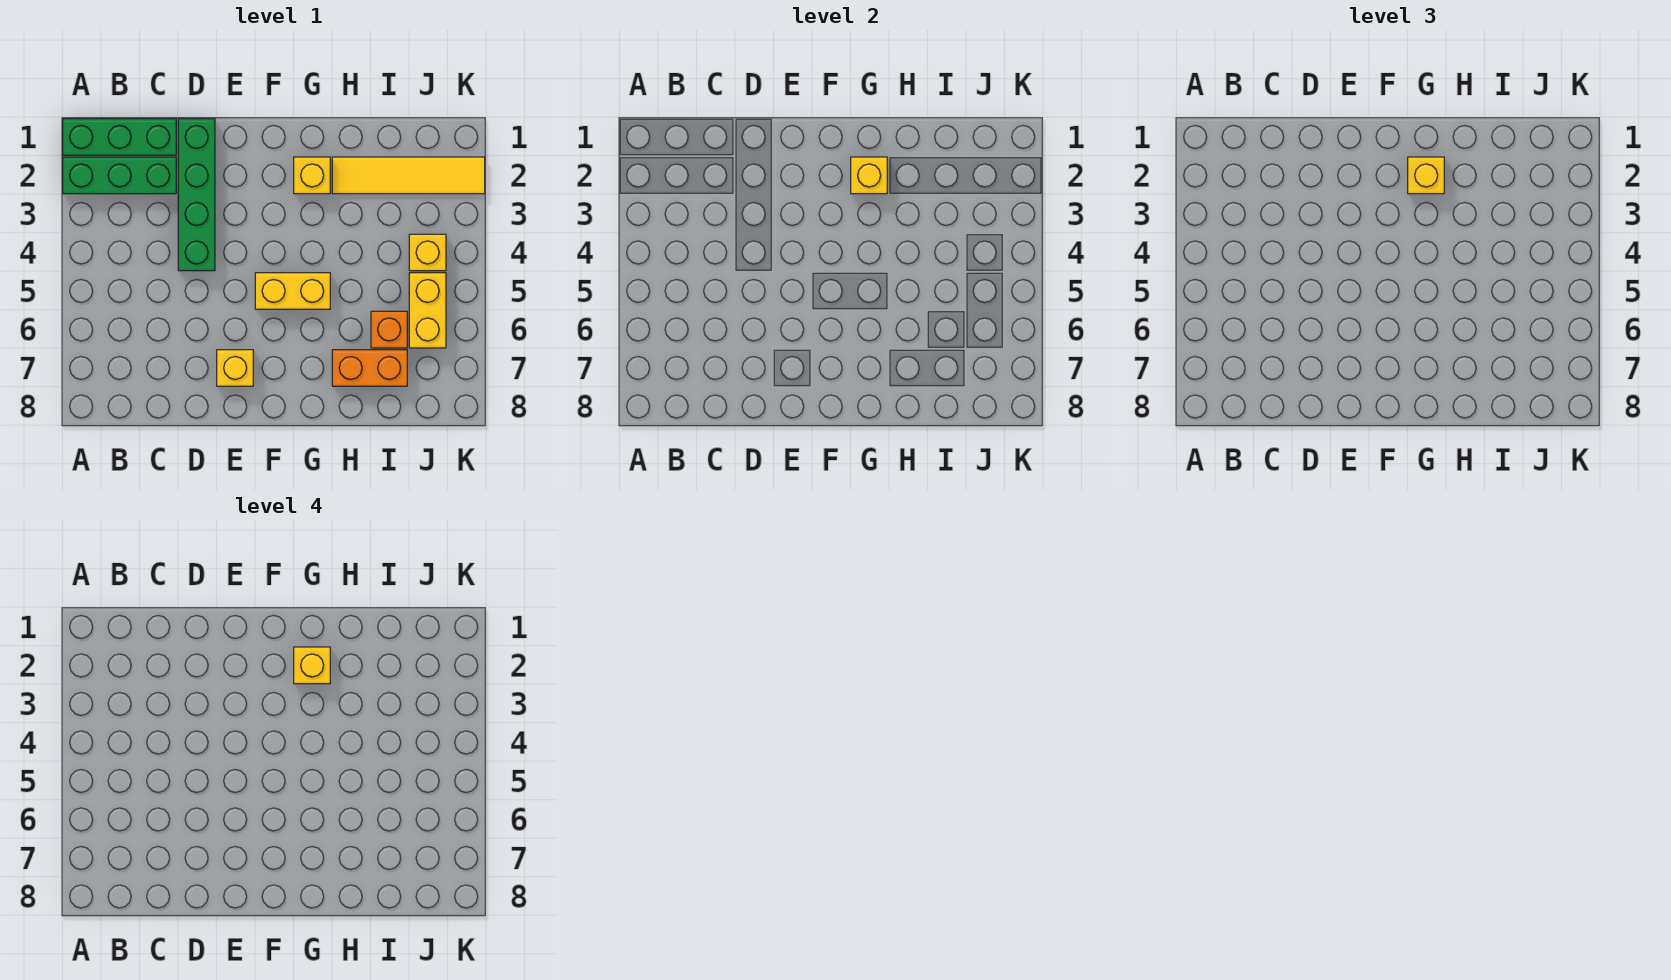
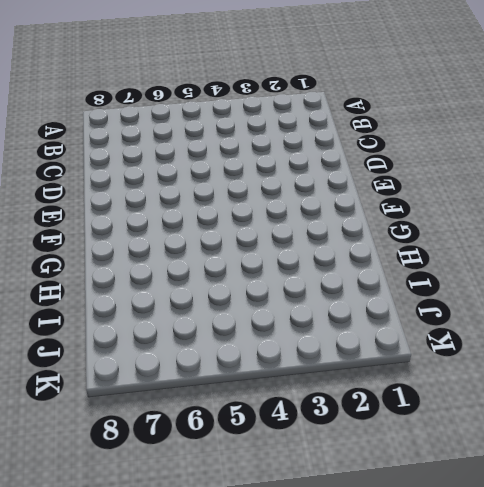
none -> green 1x3 brick [63,119,176,155]
none -> green 1x3 brick [63,157,176,194]
none -> green 1x4 brick [178,119,215,271]

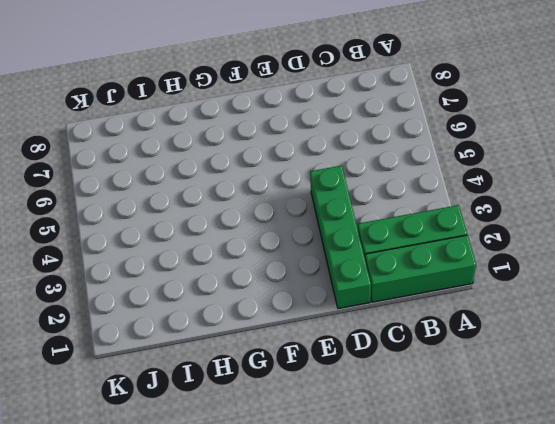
none -> yellow 1x1 brick [217,350,253,386]
none -> yellow 1x2 brick [255,273,330,309]
none -> yellow 1x1 brick [294,157,330,194]

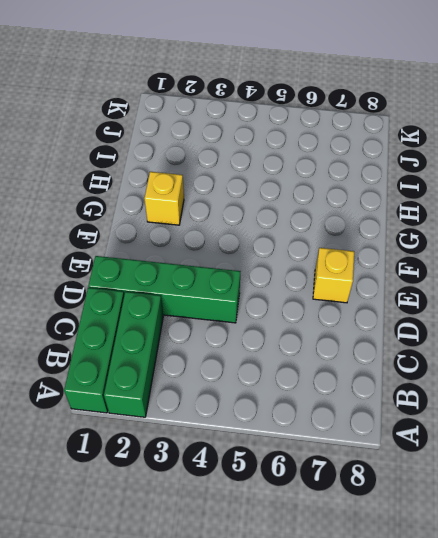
none -> yellow 1x2 brick [255,273,330,309]
none -> yellow 1x4 tile [332,157,485,194]
none -> orange 1x2 brick [332,350,407,386]

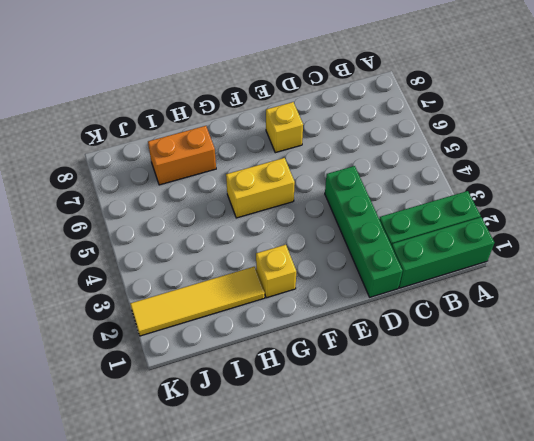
none -> orange 1x1 brick [371,311,407,348]
none -> yellow 1x1 brick [409,234,446,271]
none -> yellow 1x2 brick [409,273,446,348]

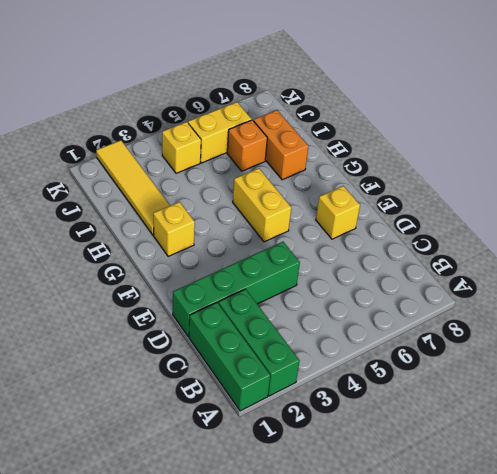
none -> yellow 1x1 brick [851,157,887,194]
none -> yellow 1x1 brick [1408,157,1444,194]
none -> yellow 1x1 brick [294,647,330,684]

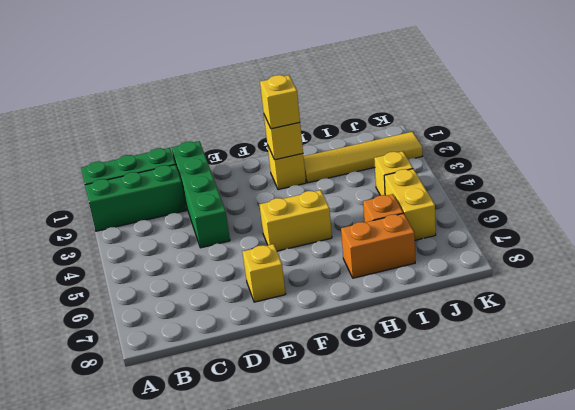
none -> yellow 1x1 brick [294,647,330,684]

